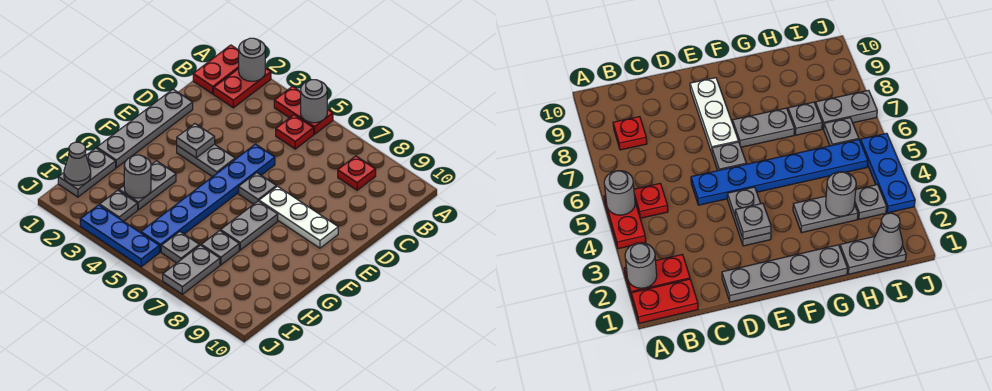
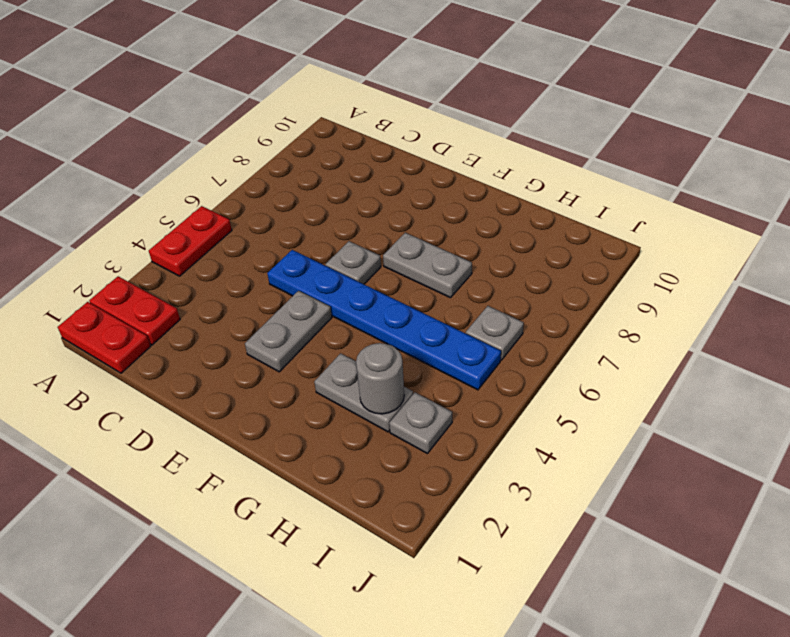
none -> red 1x1 plate [276,115,314,149]
none -> red 1x1 plate [338,156,376,190]
none -> grey 1x4 plate [97,89,193,168]

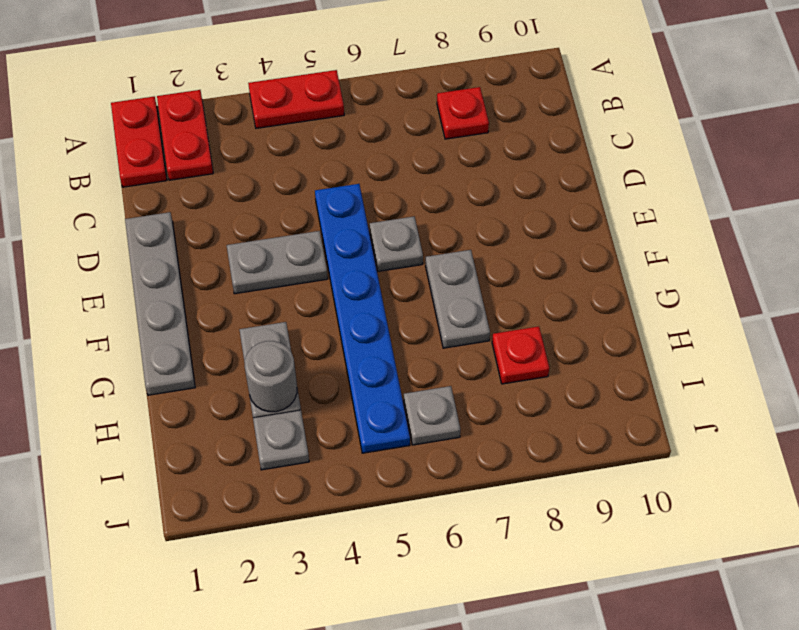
red 1x1 plate [492,326,549,384] -> red 1x1 plate moved to [276,115,314,149]
none -> white 1x3 plate [259,186,338,248]
none -> grey 1x2 plate [58,148,116,197]
none -> grey 1x1 plate [201,230,239,265]

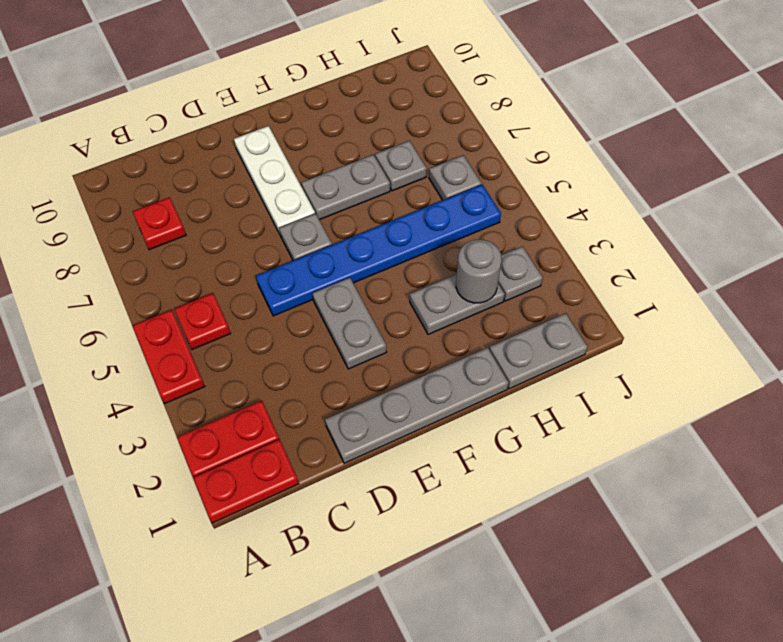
none -> grey 1x2 plate [163,245,220,294]
none -> blue 1x3 plate [80,205,160,267]
none -> grey 1x1 round brick [239,38,265,81]

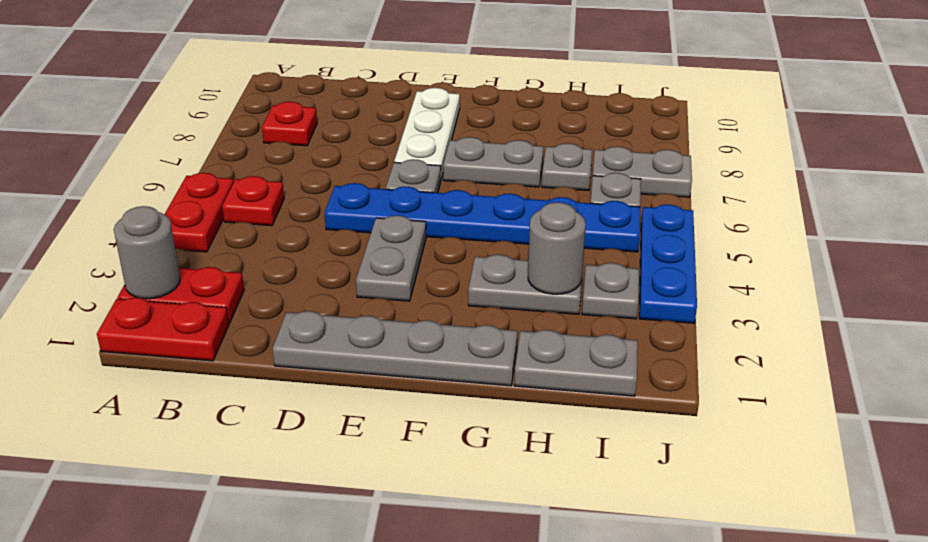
none -> grey 1x1 round brick [301,80,327,123]
none -> grey 1x1 plate [177,124,215,158]
none -> grey 1x1 cone [64,142,91,185]

